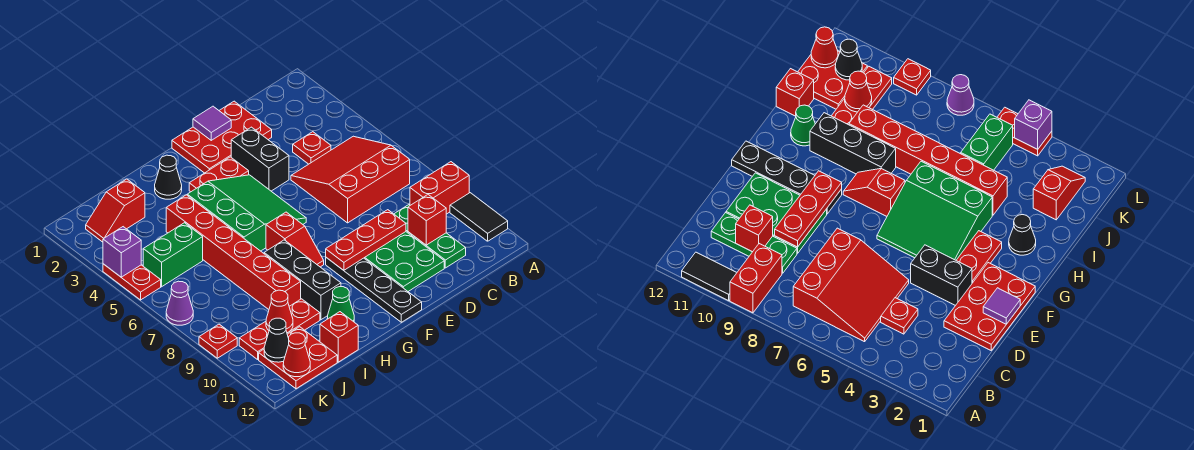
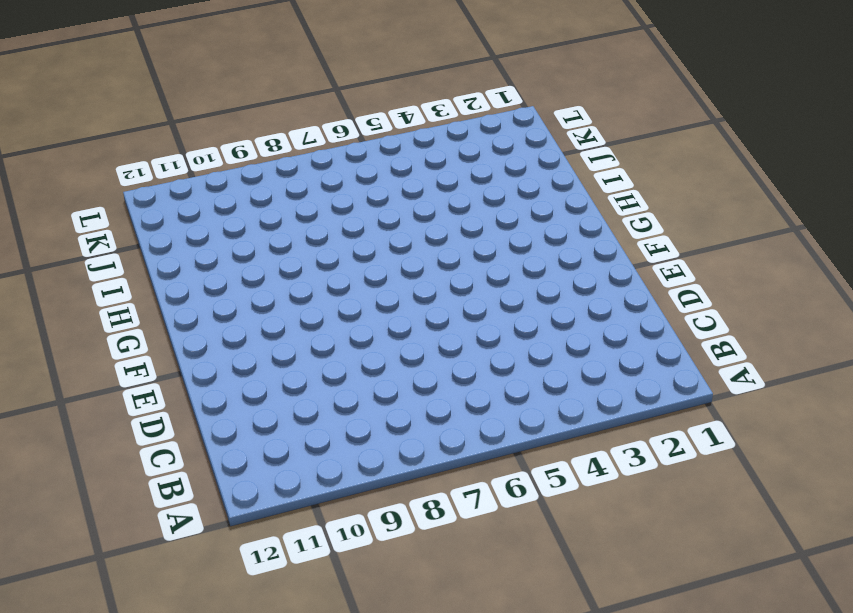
none -> red 1x2 brick [410,162,469,214]
none -> black 1x2 tile [450,193,508,241]
none -> red 3x3 slope [291,136,410,223]
none -> red 1x1 plate [293,132,331,164]

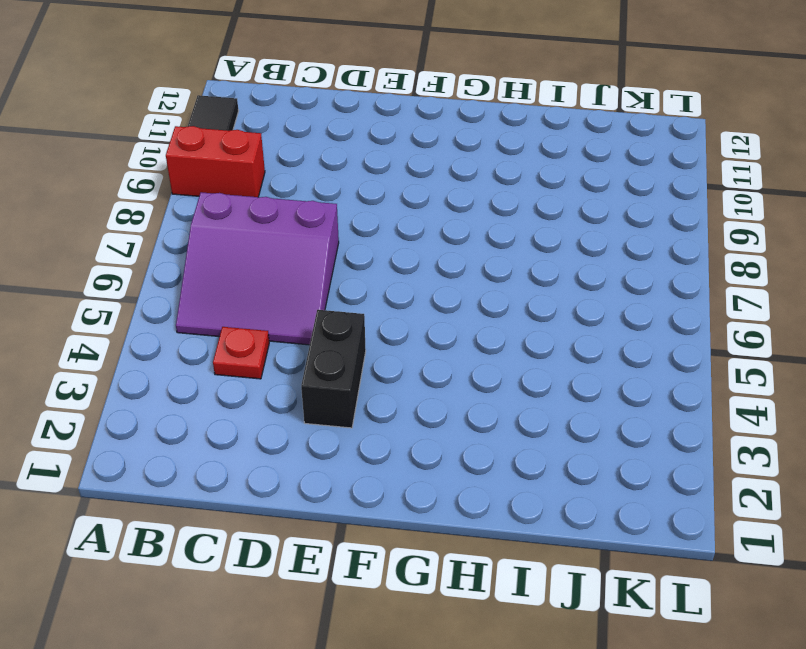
purple 3x3 slope [176,192,339,345] -> red 3x3 slope [291,136,410,223]
none -> green 1x3 plate [394,205,466,268]
none -> red 2x3 plate [172,101,272,173]
none -> green 2x3 plate [364,232,444,291]
none -> red 1x2 plate [189,157,249,192]

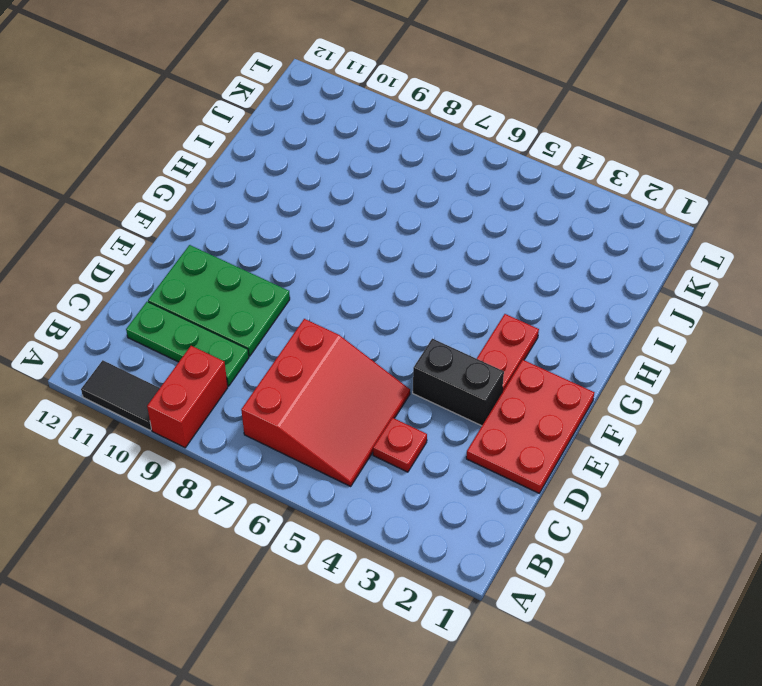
none -> green 3x3 slope [187,175,306,251]
none -> black 1x4 plate [326,258,422,322]
none -> red 1x2 slope [266,212,324,267]
none -> black 1x1 cone [155,155,182,199]

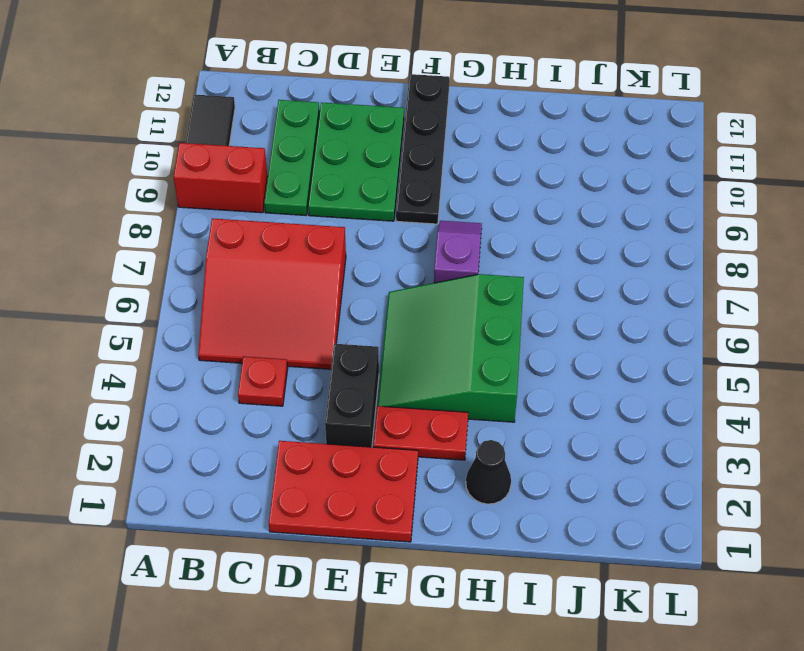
purple 1x2 slope [434,221,482,283] -> red 1x2 slope [266,212,324,267]
none -> black 1x3 brick [264,240,341,320]
none -> green 1x1 cone [327,287,354,322]
none -> red 1x6 brick [166,195,301,309]
none -> red 1x3 plate [239,299,320,359]

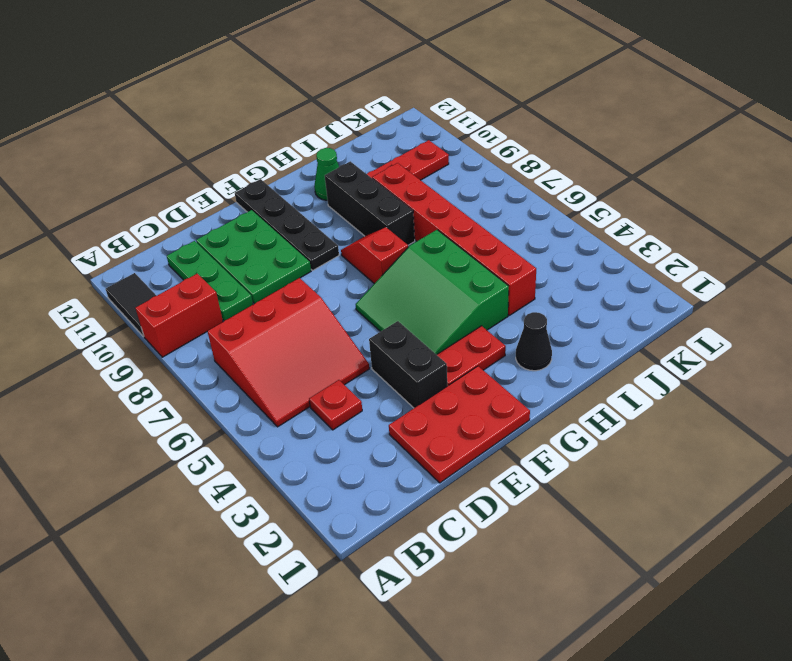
none -> red 1x1 brick [320,312,358,362]
none -> red 1x2 slope [86,179,145,242]
none -> green 1x2 brick [143,223,203,287]
none -> red 2x2 plate [259,327,337,389]

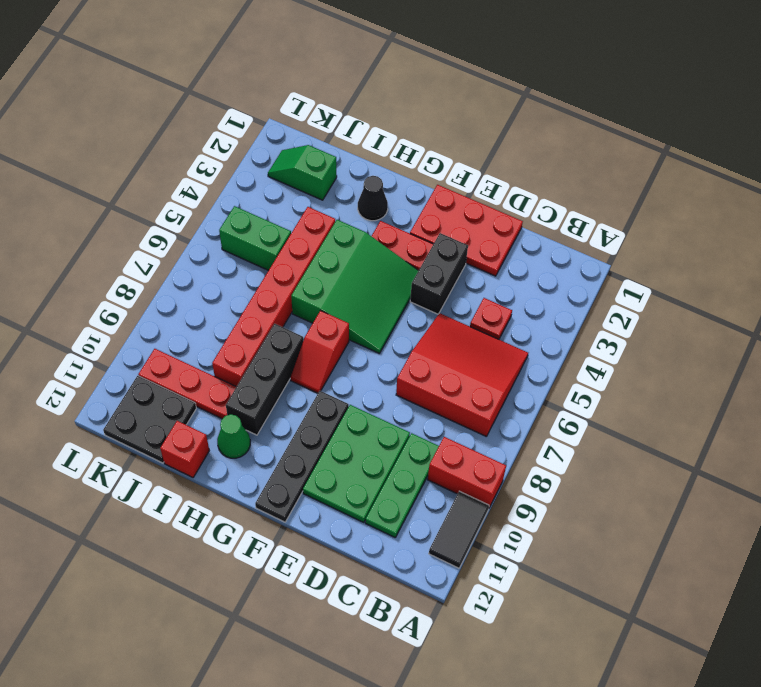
green 1x2 slope [268,145,337,200] -> red 1x2 slope [86,179,145,242]
black 2x2 plate [103,376,196,463] -> red 2x2 plate [259,327,337,389]
none -> red 1x2 plate [103,264,161,300]
none -> purple 1x1 cone [166,281,193,325]
none -> red 1x1 plate [199,324,237,358]
none -> red 1x1 brick [408,195,446,245]

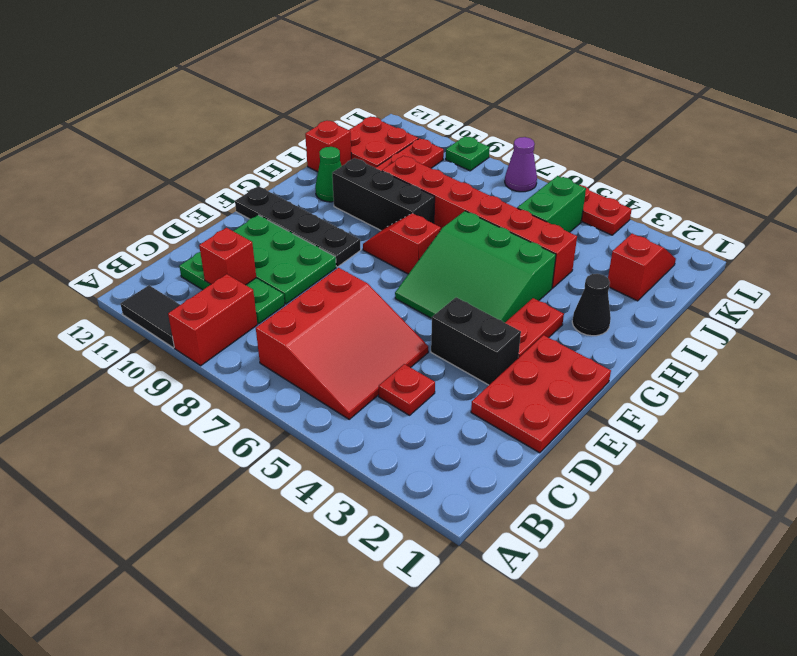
green 1x1 plate [446,136,490,171] -> red 1x1 plate [199,324,237,358]
none -> red 1x3 plate [326,210,406,270]
none -> purple 1x1 tile [193,106,231,140]
none -> red 1x1 cone [266,290,293,333]
none -> black 1x1 cone [264,318,289,362]

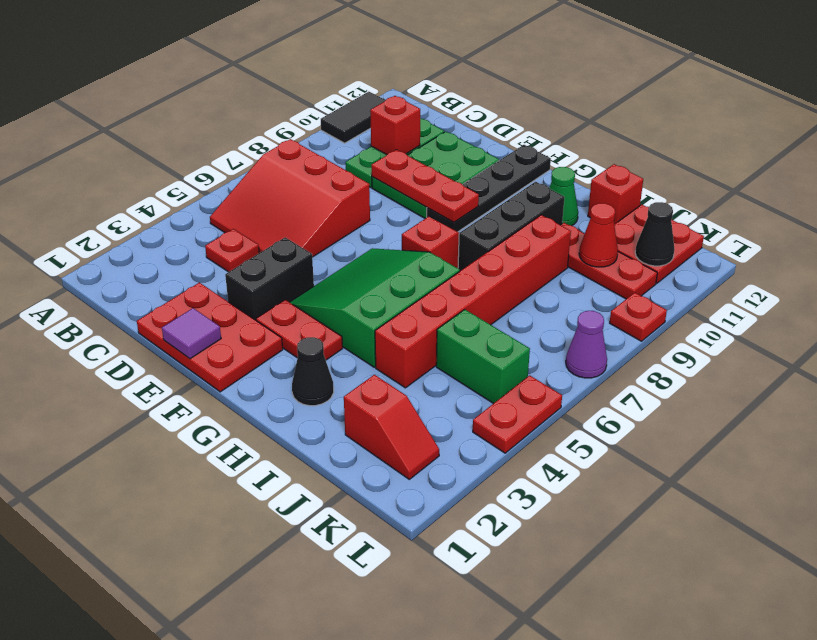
none -> red 1x2 brick [410,162,469,214]
none -> red 1x1 cone [283,333,310,377]
none -> purple 1x1 brick [103,227,141,277]

